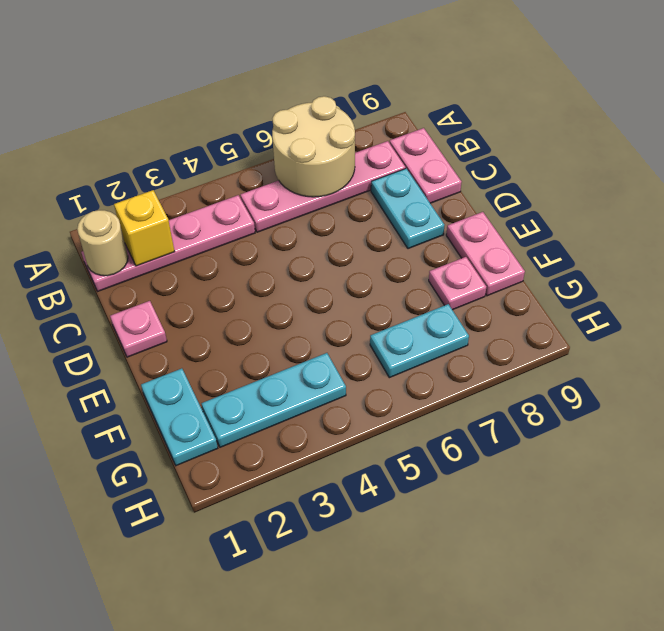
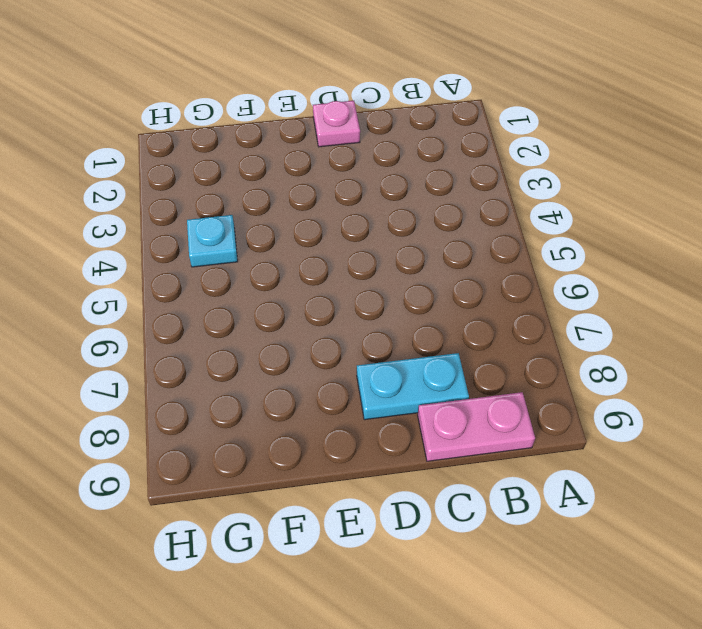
cyan 1x1 plate [187,215,238,267] -> cyan 1x3 plate [201,353,346,447]
none -> pink 1x4 plate [81,195,255,291]
none -> pink 1x4 plate [240,141,406,232]
none -> pink 1x2 plate [446,212,525,296]

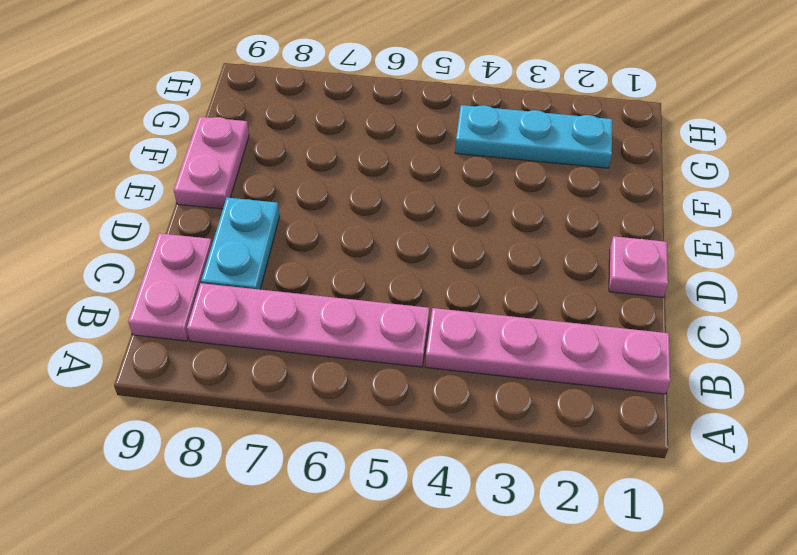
none -> cyan 1x2 plate [141,368,218,466]
none -> pink 1x1 plate [429,257,486,310]
none -> cyan 1x2 plate [370,304,469,378]

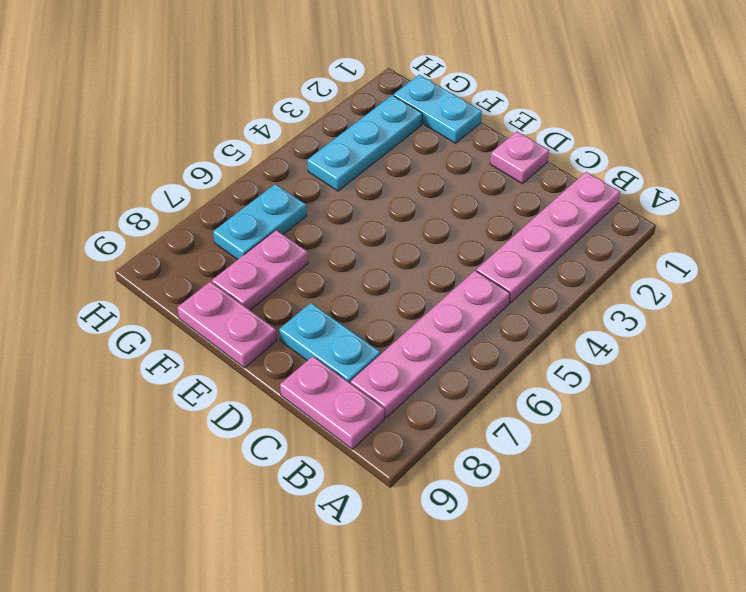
pink 1x2 plate [212,230,308,310] -> pink 1x1 plate [429,257,486,310]
none -> tan 2x2 round brick [272,96,355,197]
none -> tan 1x1 round brick [77,210,128,276]
none -> yellow 1x1 brick [114,190,175,266]

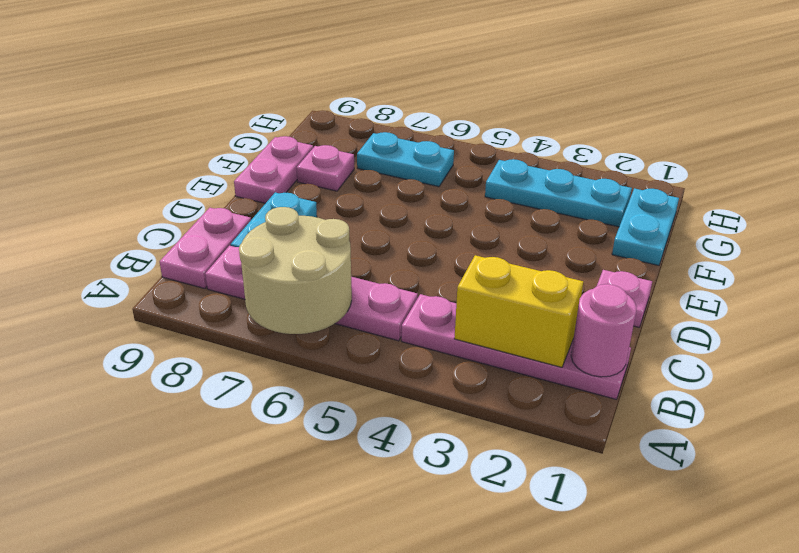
pink 1x1 round brick [571,284,636,377] -> tan 1x1 round brick [77,210,128,276]
yellow 1x2 brick [454,255,583,367] -> yellow 1x1 brick [114,190,175,266]

